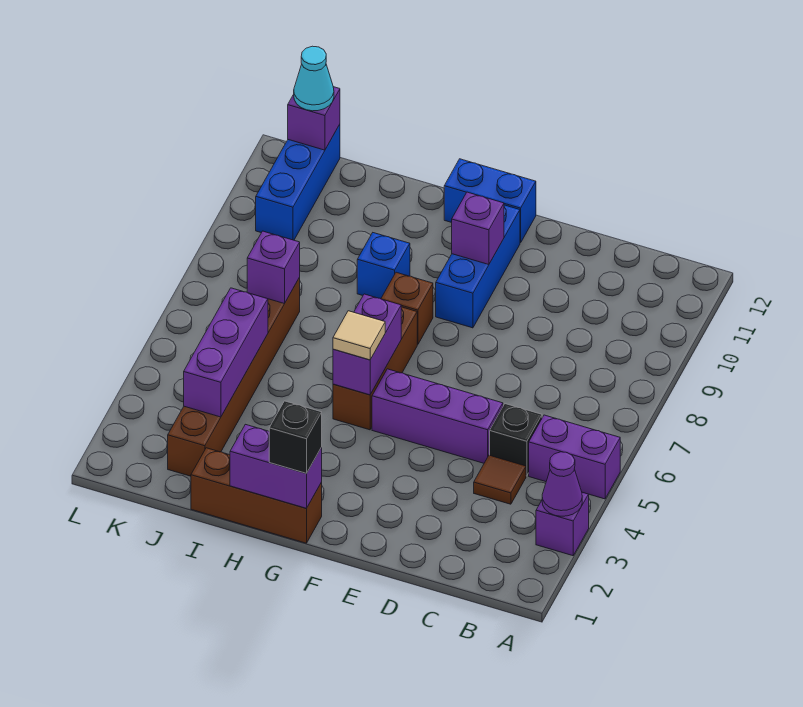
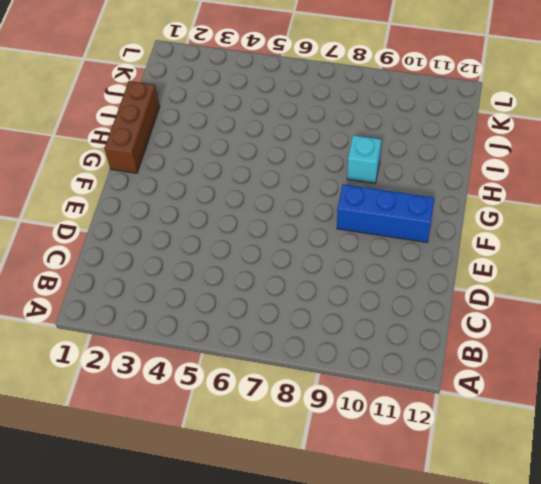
cyan 1x1 brick [347,135,381,183] -> blue 1x1 brick [357,233,410,299]
none -> purple 1x1 brick [536,492,589,556]
none -> purple 1x2 brick [529,415,620,499]
none -> brown 1x1 tile [474,455,526,504]

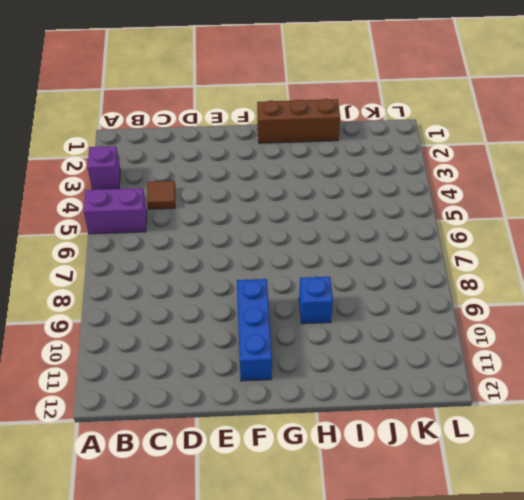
none -> black 1x1 brick [490,404,542,476]
none -> purple 1x3 brick [372,369,503,463]
none -> blue 1x2 brick [444,159,536,243]

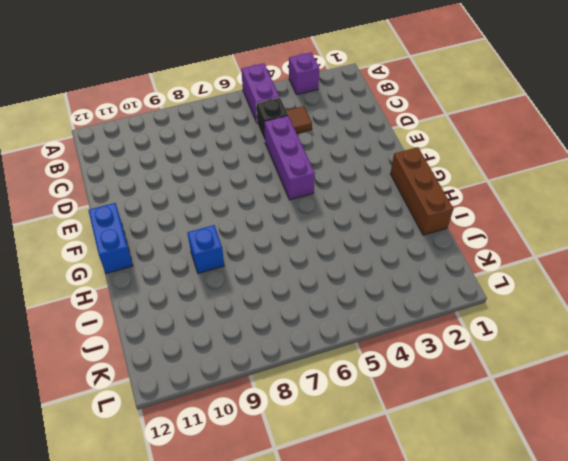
none -> blue 1x3 brick [436,205,520,328]
none -> brown 1x3 brick [333,307,417,430]
none -> brown 1x1 brick [381,272,433,345]

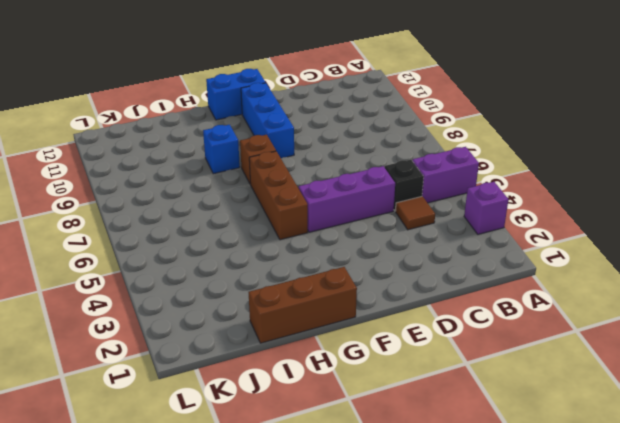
none -> brown 1x6 brick [168,278,300,476]
none -> blue 1x3 brick [256,124,340,240]
none -> purple 1x1 cone [542,452,582,516]

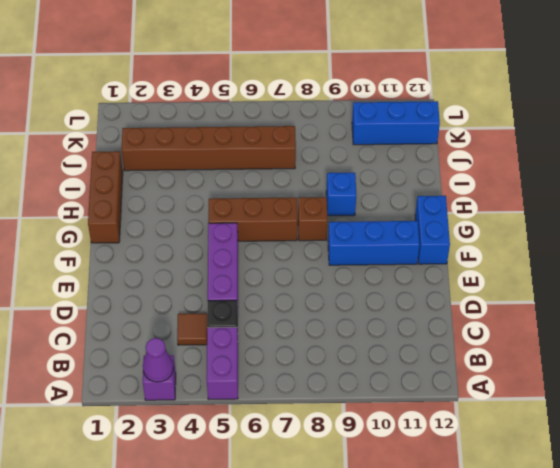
none -> purple 1x1 brick [452,192,504,265]
none -> purple 1x2 brick [230,424,322,508]
none -> purple 1x2 brick [333,294,401,395]

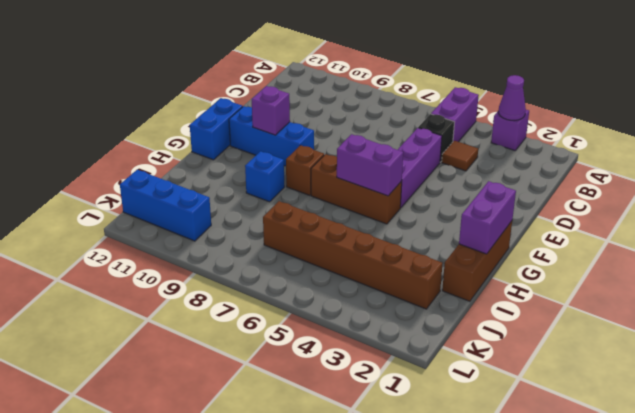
none -> purple 1x3 brick [184,288,268,417]
none -> purple 1x1 brick [247,231,300,304]
none -> purple 1x1 brick [288,87,340,150]

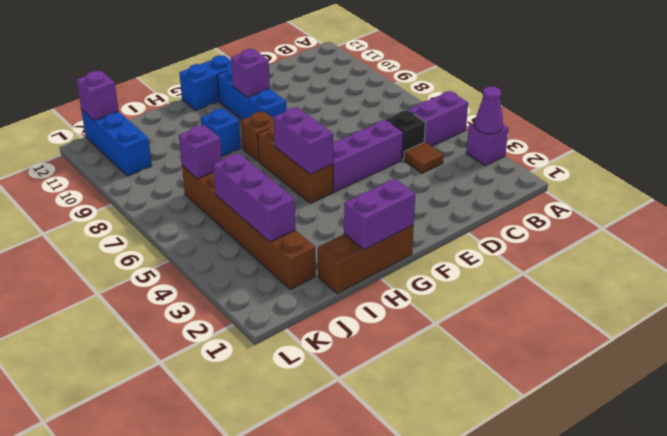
none -> black 1x1 brick [269,401,322,473]
none -> tan 1x1 tile [333,311,385,360]
none -> cyan 1x1 cone [294,46,334,111]

